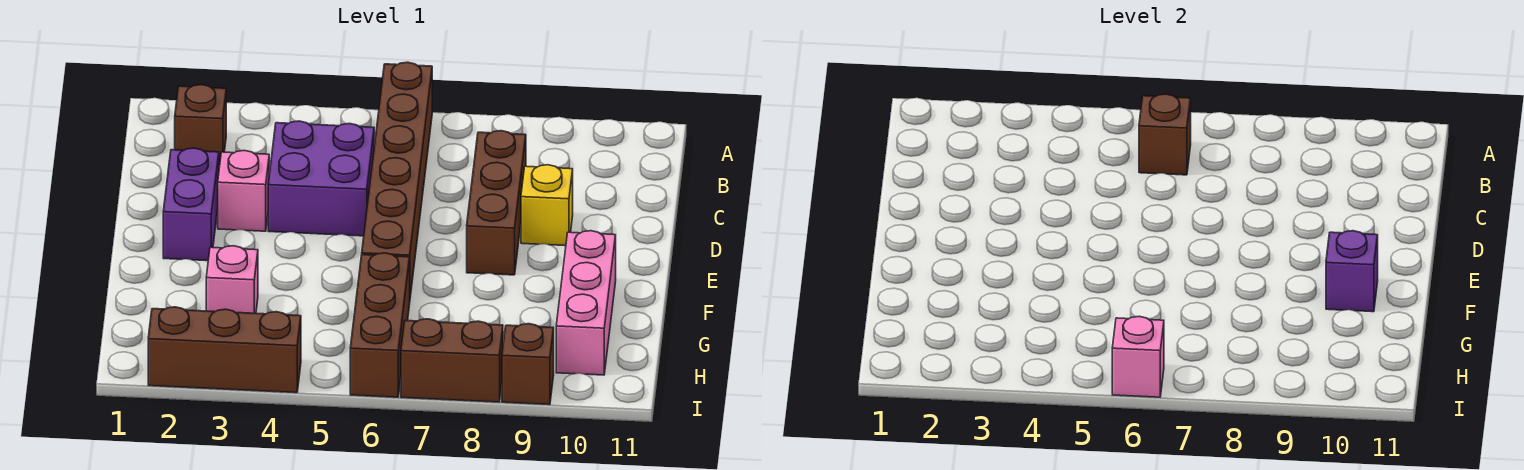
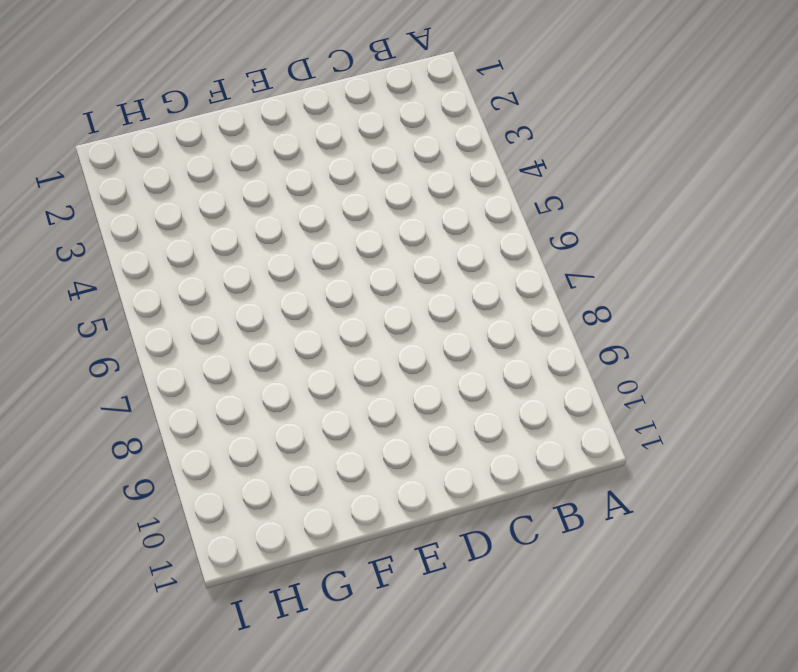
none -> brown 1x6 brick [362,62,432,297]
none -> brown 1x1 brick [175,85,226,165]
none -> purple 2x2 brick [268,121,374,236]

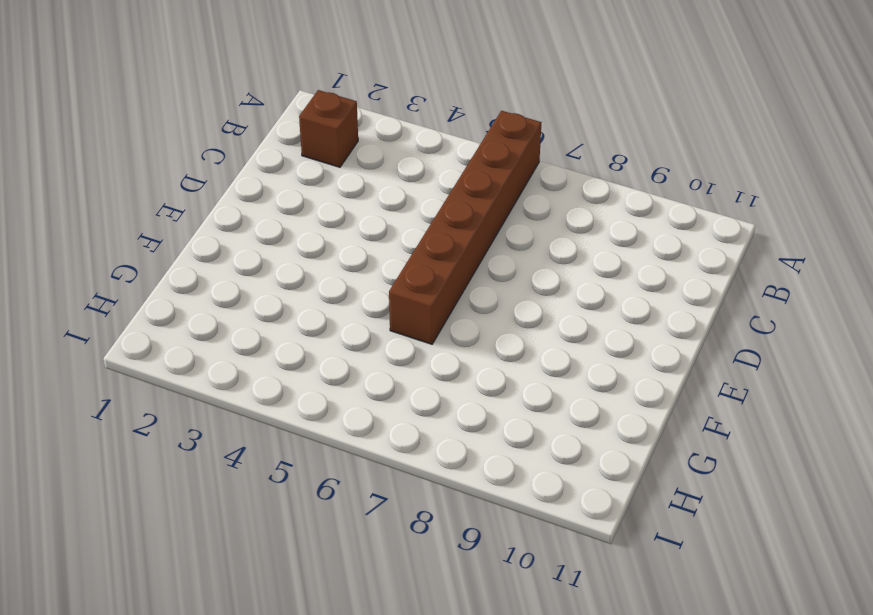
none -> purple 2x2 brick [268,121,374,236]
none -> brown 1x3 brick [467,131,526,275]
none -> purple 1x2 brick [163,148,219,261]

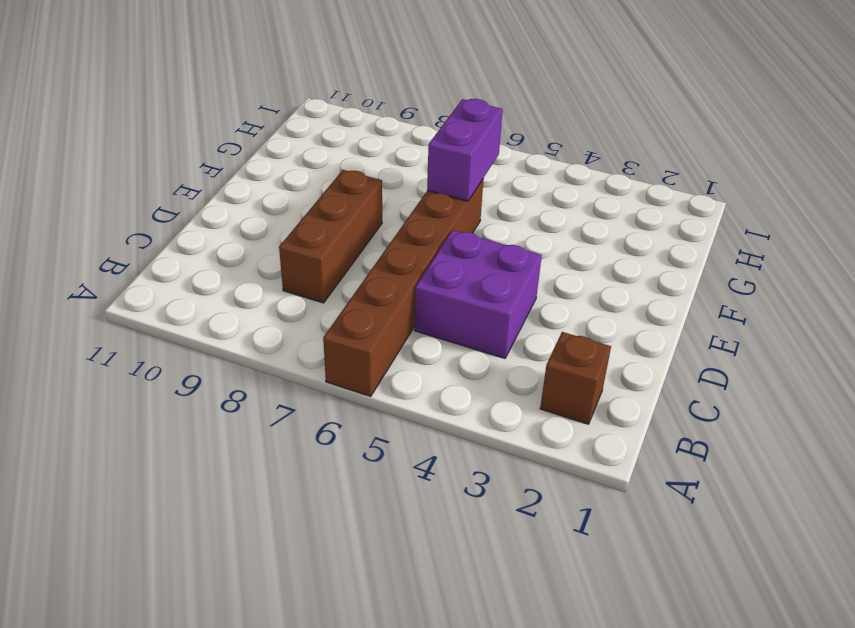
purple 1x2 brick [427,99,503,201] -> purple 1x2 brick moved to [163,148,219,261]
none -> pink 1x1 brick [218,150,269,231]
none -> yellow 1x1 brick [521,165,573,246]
none -> pink 1x3 brick [556,231,616,375]

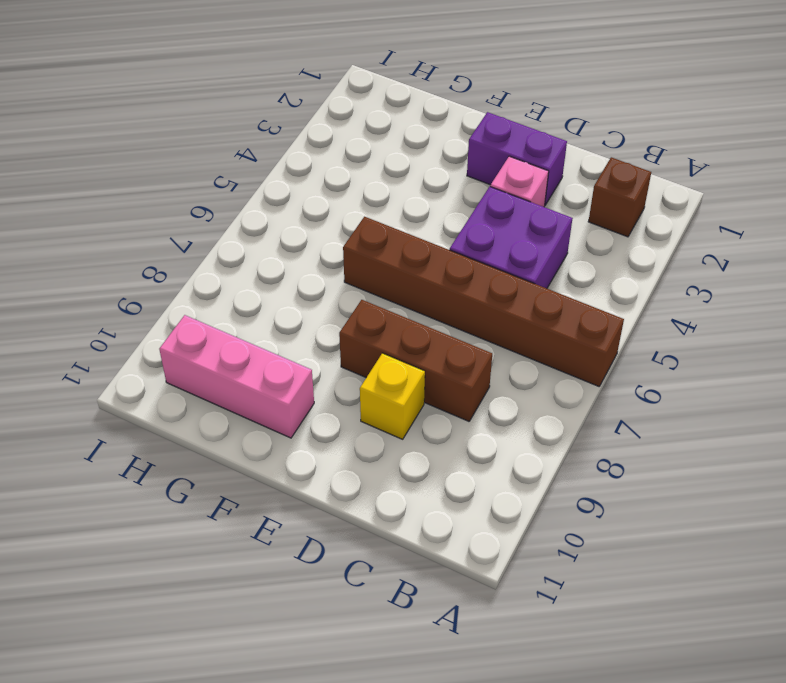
none -> pink 1x1 brick [206,246,258,313]
none -> brown 1x3 brick [350,253,410,397]
none -> brown 1x3 brick [148,307,301,393]

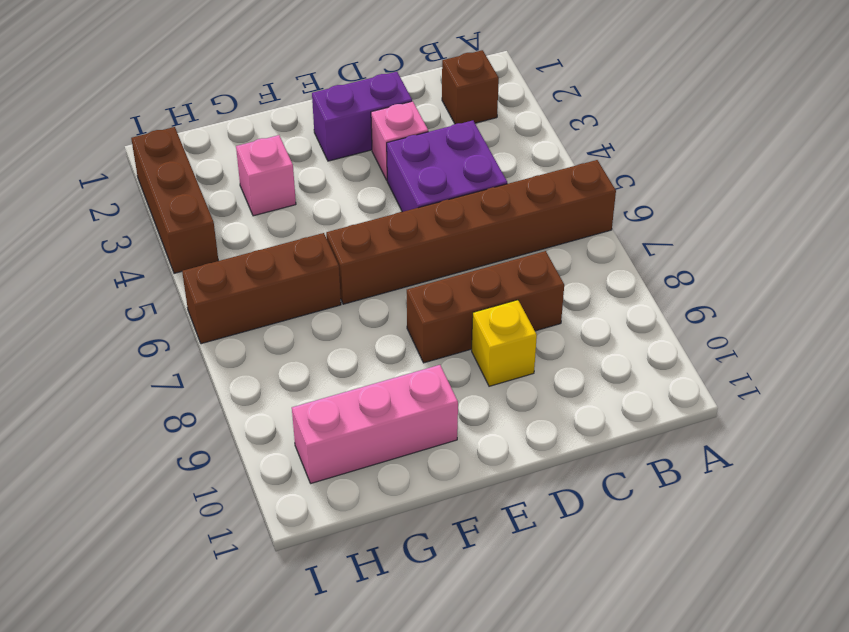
none -> brown 1x2 brick [401,319,503,402]
none -> brown 1x1 brick [502,324,554,405]
none -> brown 1x1 brick [1139,94,1191,175]

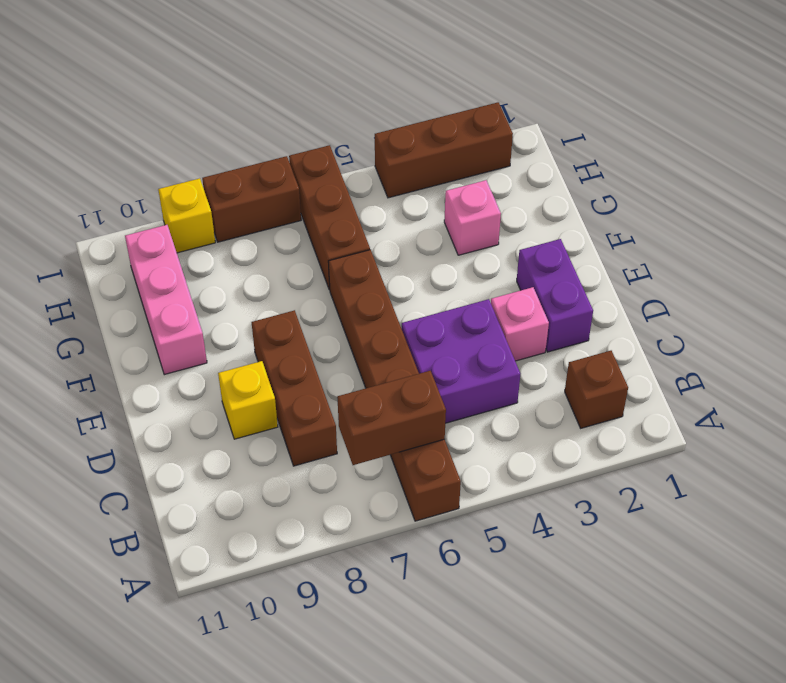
brown 1x2 brick [337,371,446,465] -> brown 1x1 brick [1139,94,1191,175]
yellow 1x1 brick [158,178,215,253] -> brown 1x1 brick [502,324,554,405]
none -> purple 1x1 brick [1326,231,1378,312]
none -> pink 1x1 brick [1112,316,1164,397]

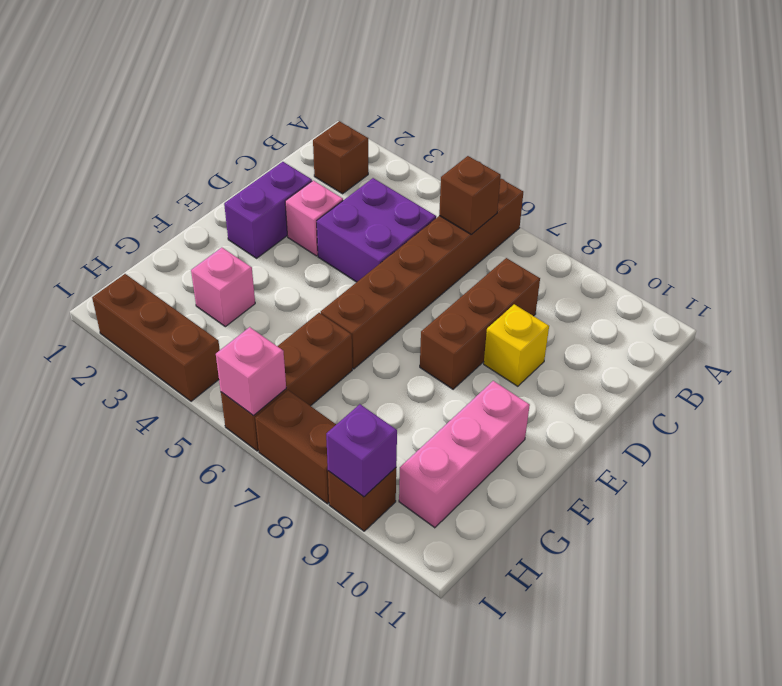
purple 1x1 brick [326,404,397,497] -> purple 1x1 brick moved to [1326,231,1378,312]

